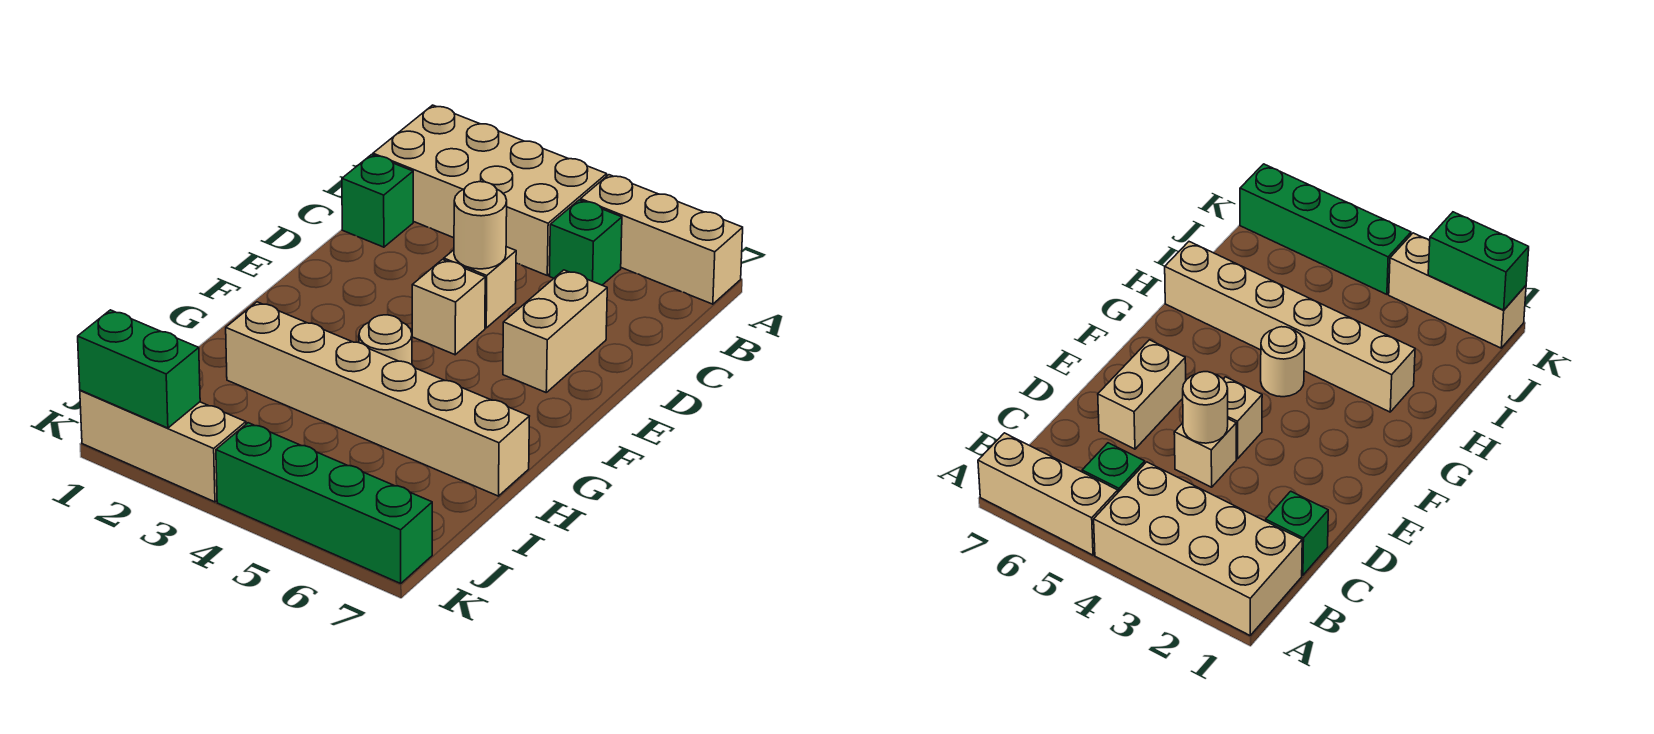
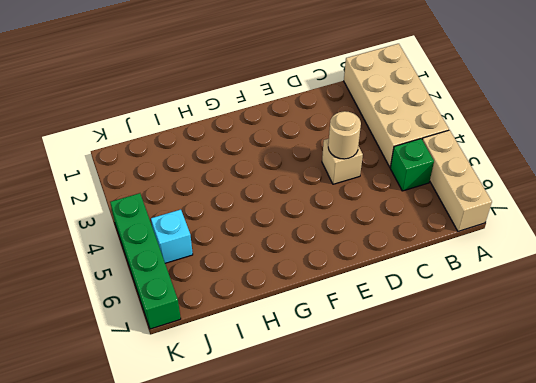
cyan 1x1 brick [151,210,193,263] -> none
none -> green 1x1 brick [342,155,413,247]
none -> tan 1x2 brick [503,270,607,392]
none -> tan 1x1 brick [412,260,485,355]

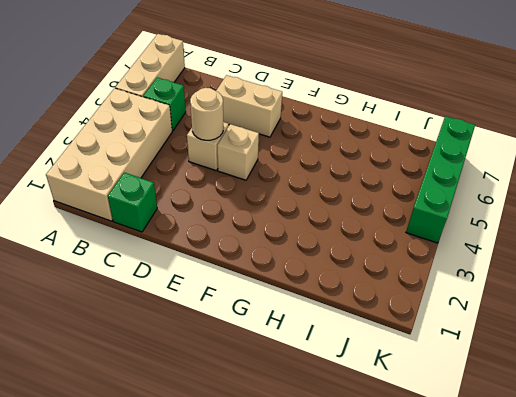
none -> tan 1x1 round brick [359,315,412,365]
none -> tan 1x6 brick [226,302,529,496]
none -> tan 1x3 brick [80,390,246,502]

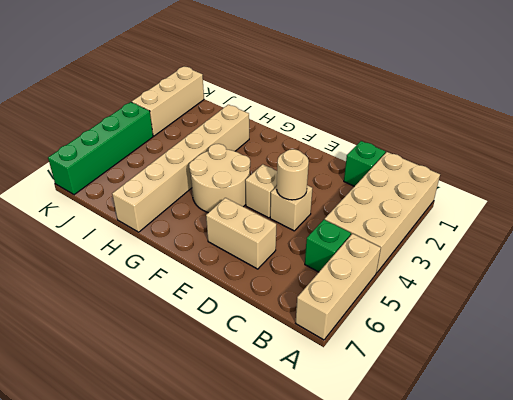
tan 2x2 round brick [189,144,250,213] -> tan 1x1 round brick [359,315,412,365]
none -> green 1x2 brick [78,310,200,428]

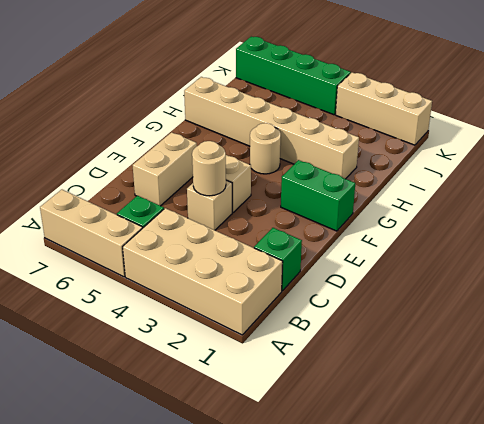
green 1x2 brick [281,160,355,231] -> green 1x2 brick moved to [78,310,200,428]

